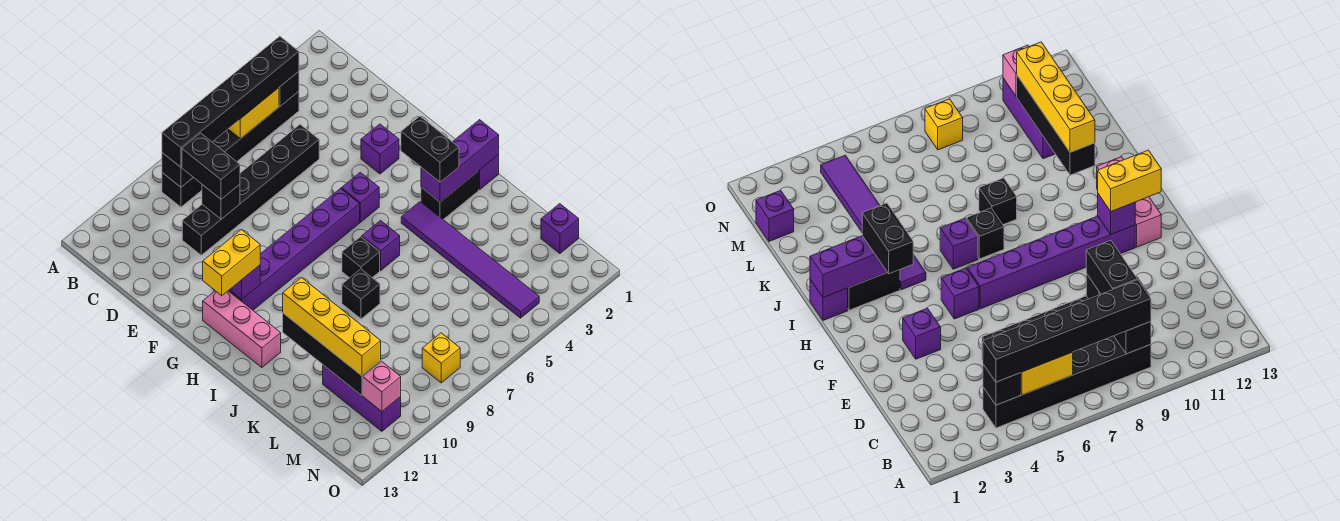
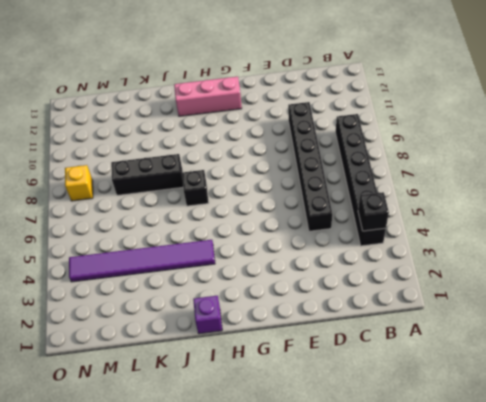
black 1x3 brick [111,154,183,195] -> black 1x1 brick [342,269,380,319]
none -> purple 1x1 brick [361,124,399,174]
none -> purple 1x1 brick [341,172,379,222]
none -> purple 1x6 brick [229,189,360,310]

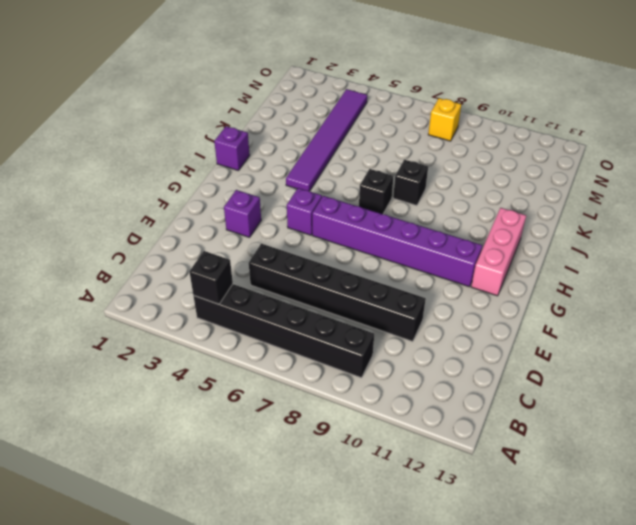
none -> black 1x2 brick [421,171,479,219]
none -> purple 1x1 brick [362,221,400,270]
none -> purple 1x3 brick [323,365,401,431]

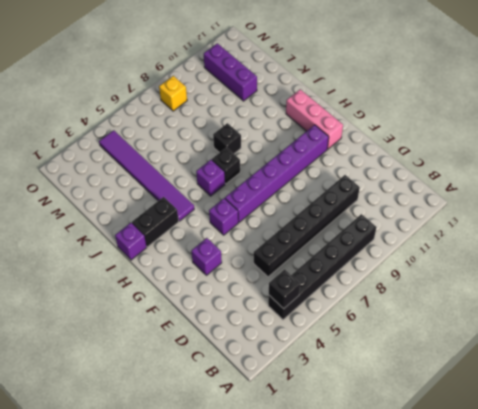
none -> purple 1x1 brick [541,204,579,253]
none -> yellow 1x2 brick [229,88,279,139]
none -> black 1x1 brick [162,153,193,187]

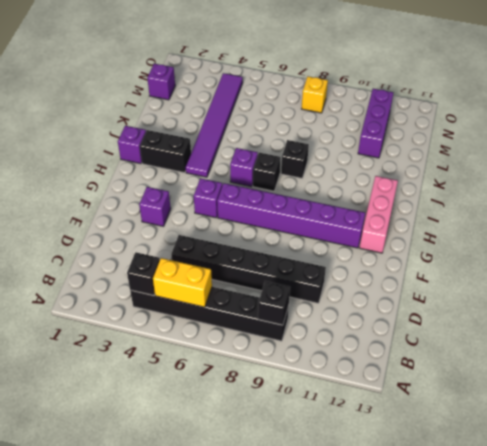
none -> black 1x1 brick [202,184,240,219]
none -> purple 1x1 brick [230,265,260,300]
none -> purple 1x3 brick [421,120,499,202]

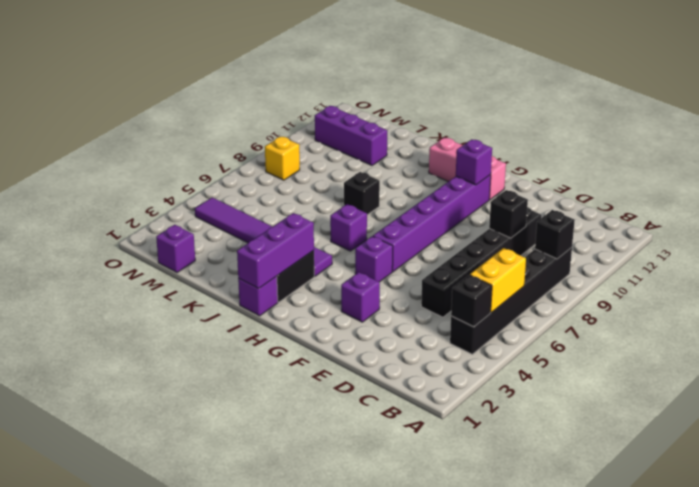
none -> black 1x1 brick [342,237,380,278]
none -> black 1x4 brick [283,313,381,395]
none -> pink 1x1 brick [363,361,401,411]

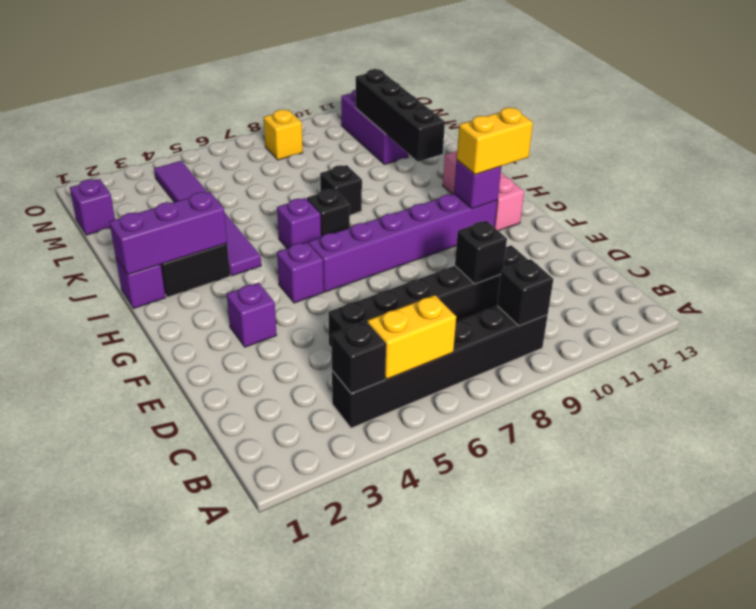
none -> pink 1x1 brick [363,361,401,411]
none -> black 1x6 brick [162,36,299,167]
none -> black 1x2 brick [182,133,240,199]

